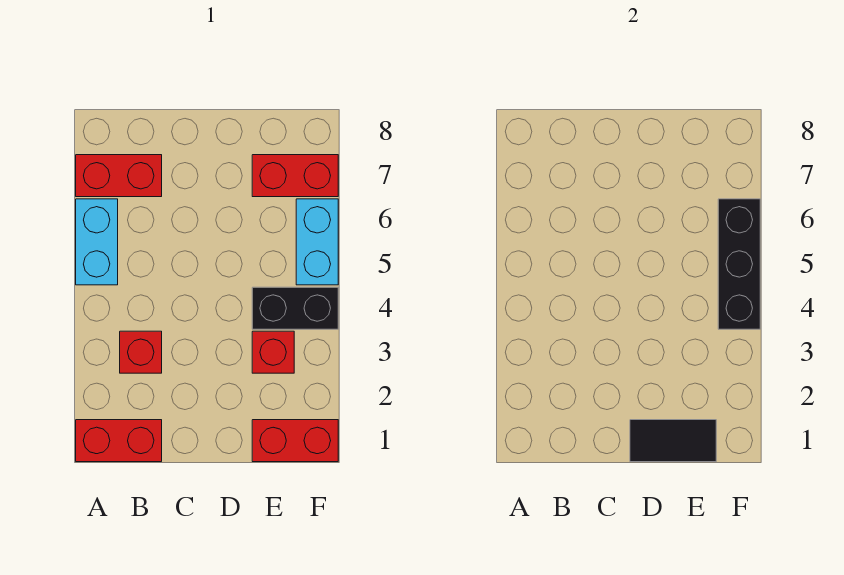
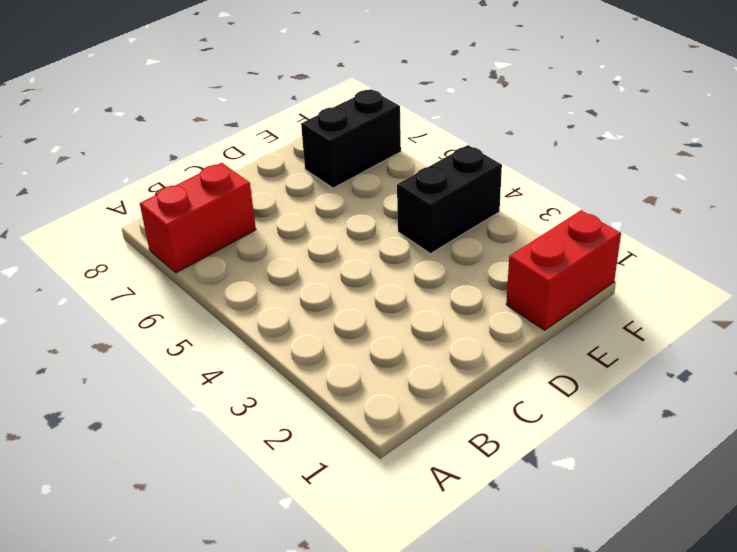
black 1x2 brick [301,89,401,188] -> red 1x2 brick [252,155,338,197]
none -> red 1x2 brick [76,420,162,462]
none -> cyan 1x2 brick [76,199,118,285]

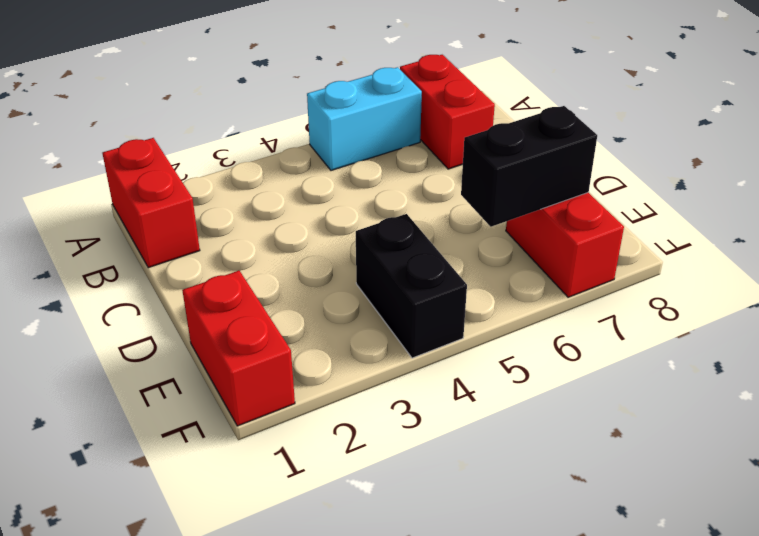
black 1x2 brick [461,106,597,227] -> none
none -> red 1x1 brick [120,331,162,373]
none -> red 1x1 brick [252,331,294,373]

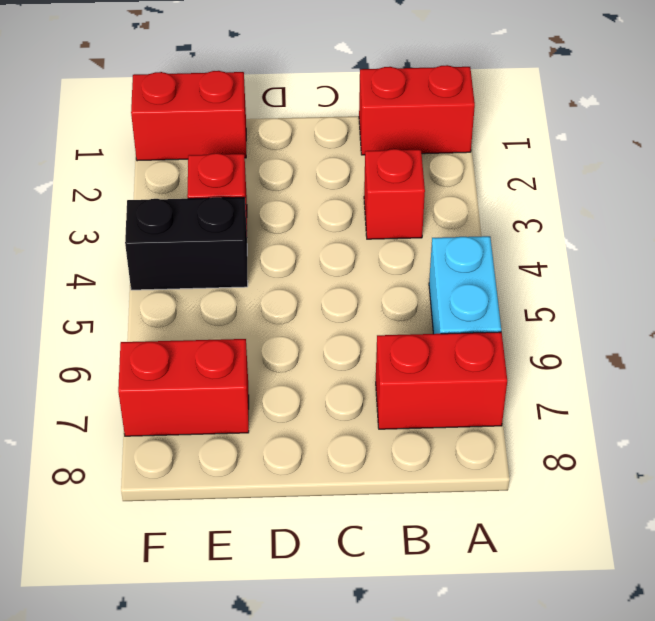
none -> cyan 1x2 brick [296,199,338,285]
none -> black 1x2 tile [630,420,716,462]

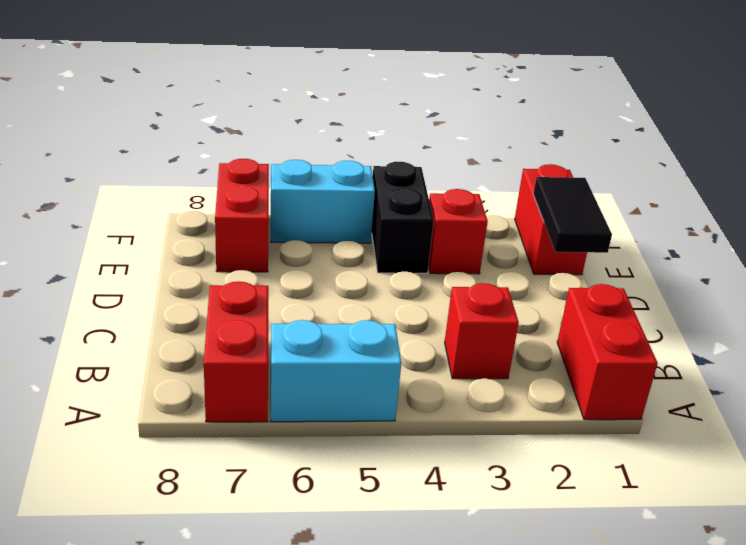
none -> black 1x3 brick [718,199,760,329]

